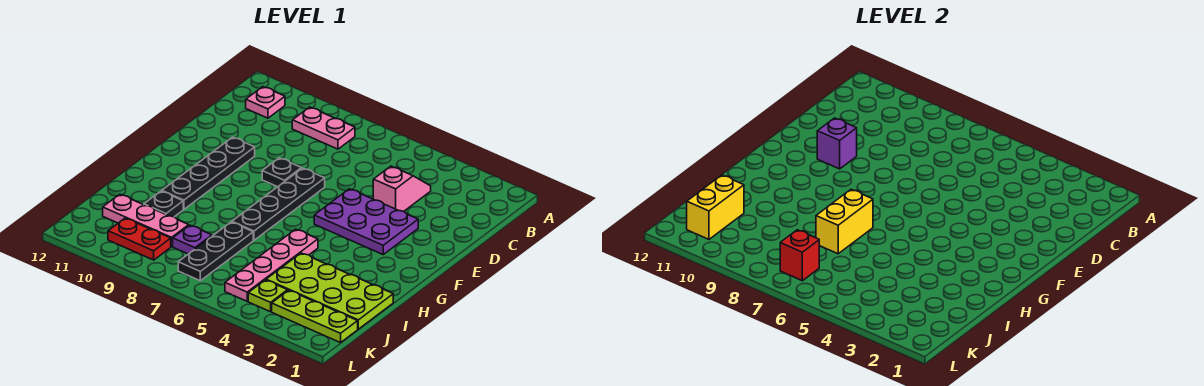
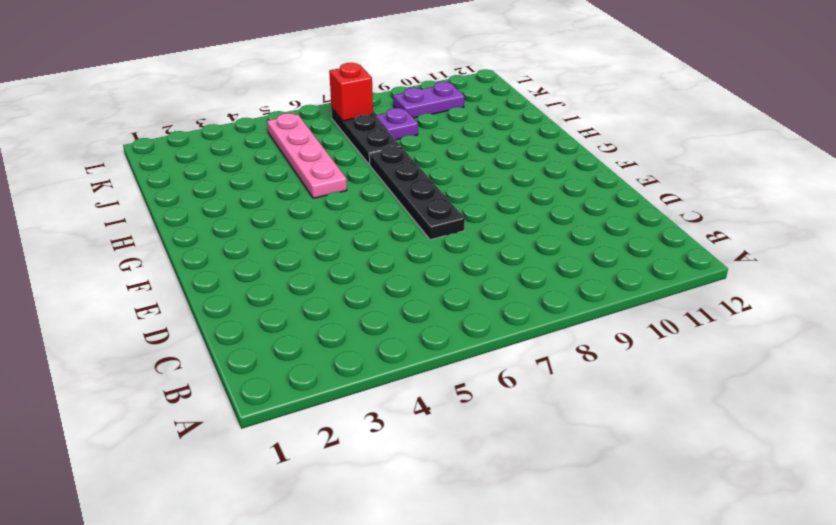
purple 1x2 plate [393,82,464,118] -> red 1x2 plate [108,218,171,260]
none -> pink 1x2 plate [292,107,355,149]
none -> pink 1x1 plate [246,87,285,118]
none -> pink 1x2 slope [373,166,431,211]

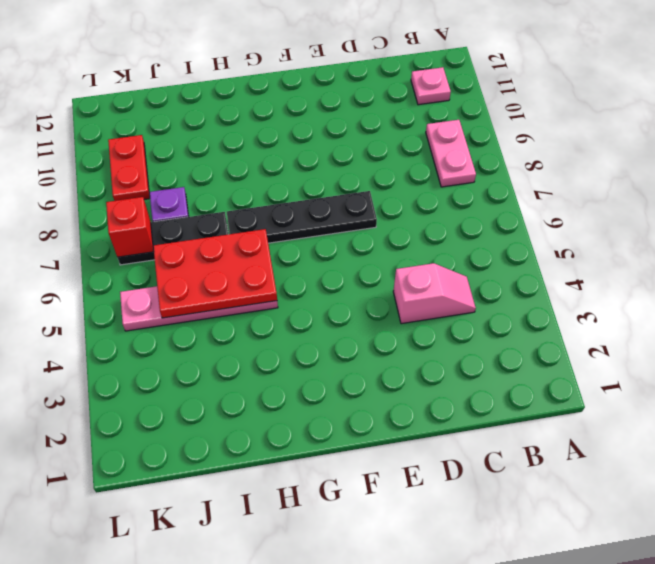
red 2x3 plate [153,229,277,318] -> none
none -> purple 2x3 plate [314,189,418,254]
none -> black 1x1 plate [262,158,301,187]
none -> black 1x4 plate [162,137,255,209]

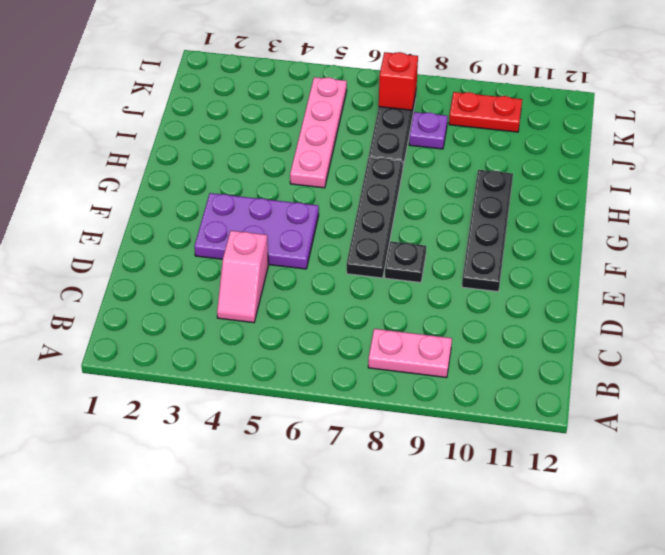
none -> pink 1x1 plate [246,87,285,118]
none -> lime 2x4 plate [266,253,393,329]
none -> black 1x1 plate [144,191,183,217]

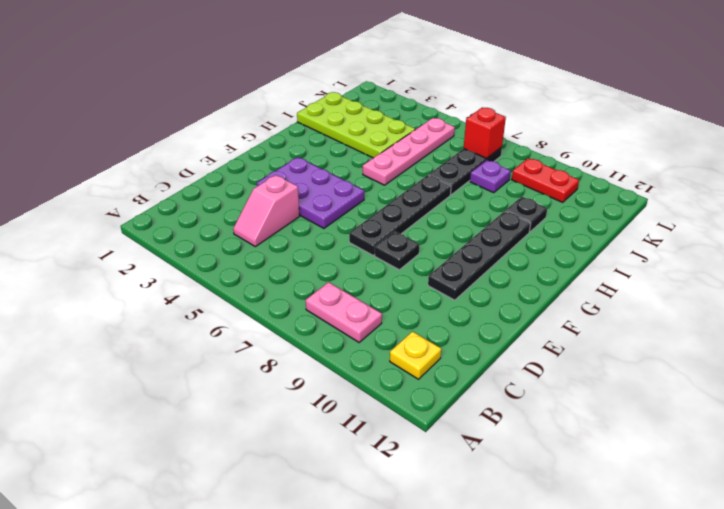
yellow 1x1 plate [390,332,441,379] -> pink 1x1 plate [246,87,285,118]
none -> pink 1x3 plate [103,194,189,247]
none -> lime 1x3 plate [272,290,358,343]
none -> lime 1x1 plate [248,280,288,312]

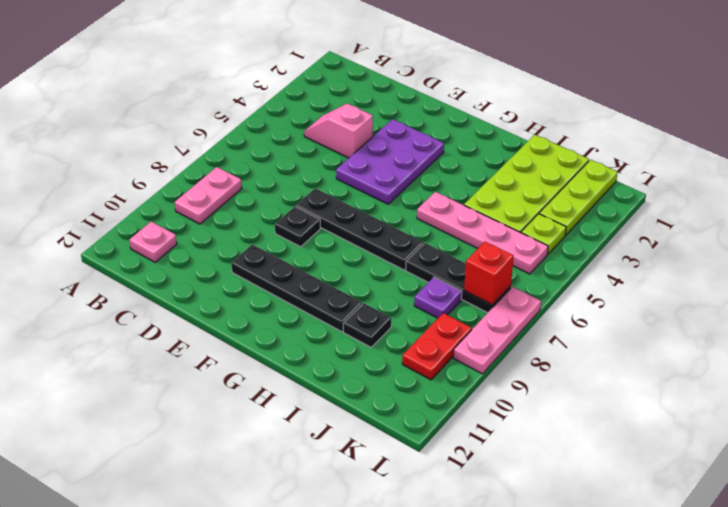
pink 1x3 plate [453,287,541,374] -> pink 1x3 plate moved to [103,194,189,247]
none -> purple 1x1 brick [817,118,857,169]
none -> yellow 1x2 brick [816,190,873,254]
none -> yellow 1x2 brick [687,175,744,239]

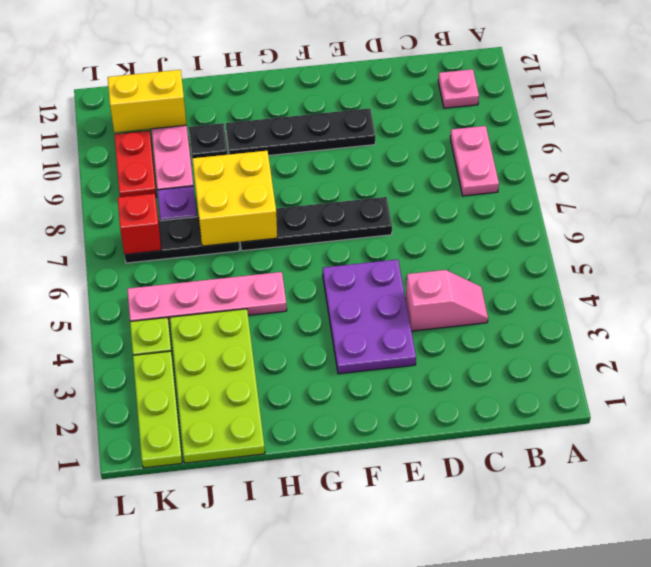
yellow 2x2 brick [193,151,277,246] -> yellow 1x2 brick [816,190,873,254]
none -> black 1x1 plate [262,158,301,187]
none -> purple 1x1 brick [817,118,857,169]

